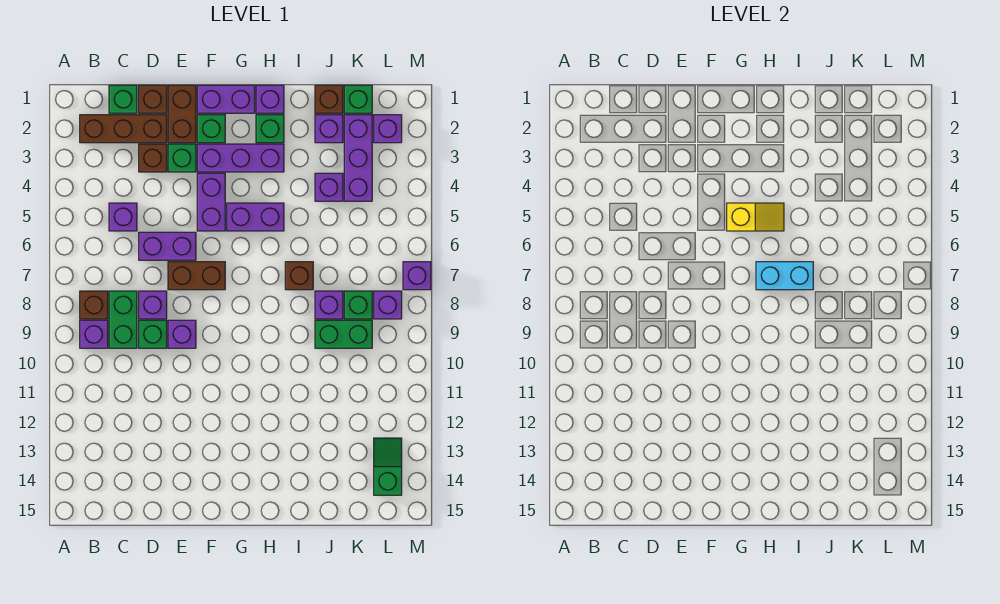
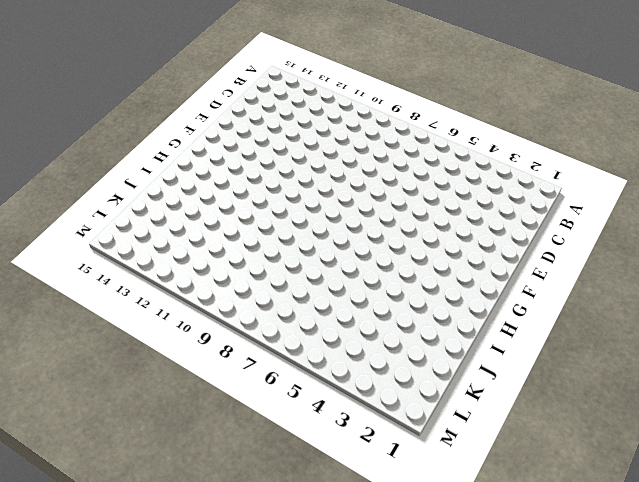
none -> brown 1x3 brick [80,115,167,143]
none -> brown 1x1 brick [80,291,108,319]
none -> purple 1x1 brick [80,320,108,348]
none -> green 1x1 brick [109,85,137,113]

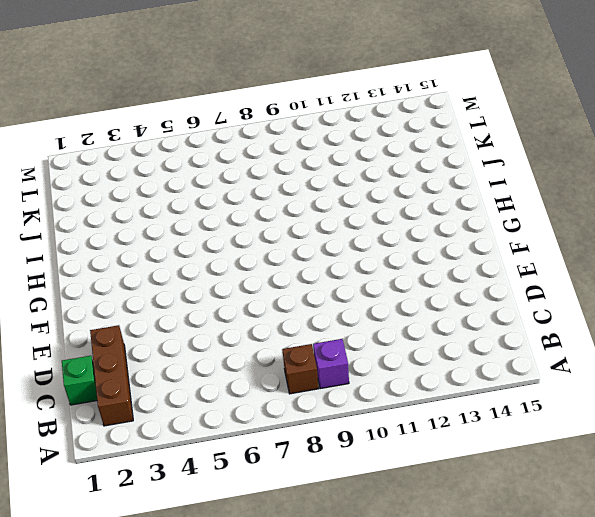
none -> purple 1x1 brick [109,203,137,231]
none -> green 1x2 brick [109,291,137,348]
none -> brown 1x1 brick [139,85,167,113]
none -> brown 1x1 brick [139,144,167,172]

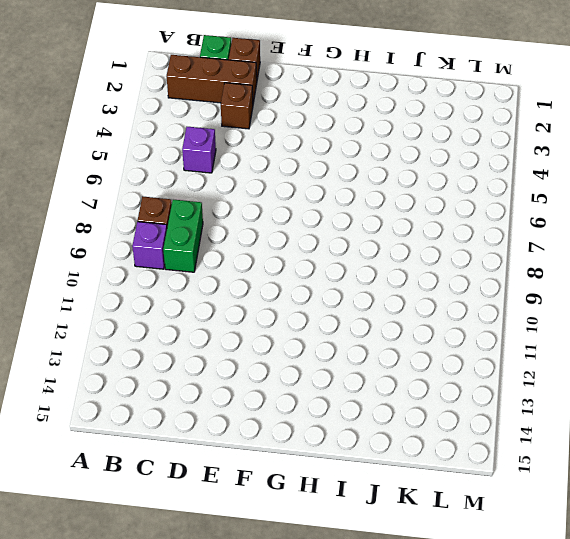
none -> purple 1x2 brick [139,232,196,260]
none -> purple 1x1 brick [139,291,167,319]
none -> green 1x1 brick [139,320,167,348]
none -> brown 1x2 brick [168,85,196,143]

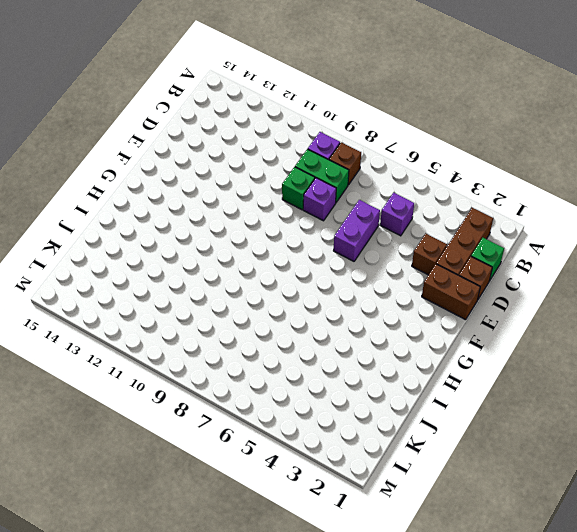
none -> green 1x1 brick [168,144,196,172]
none -> brown 1x2 brick [168,262,225,290]
none -> purple 1x1 brick [168,320,196,348]
none -> purple 1x2 brick [197,85,255,113]

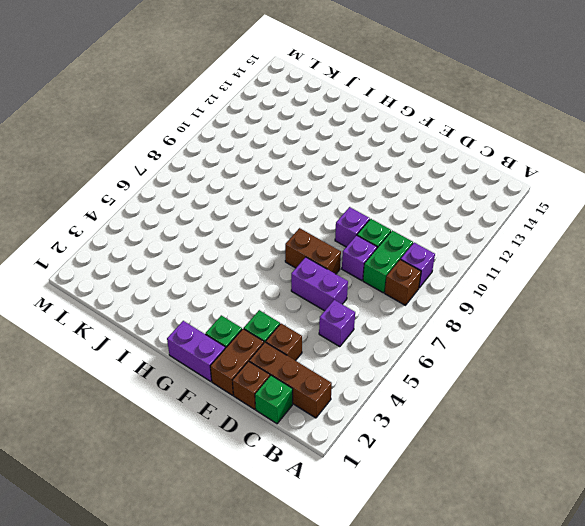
none -> purple 1x3 brick [197,144,284,172]
none -> purple 1x2 brick [197,173,225,231]
none -> purple 1x2 brick [227,203,284,231]
none -> purple 1x1 brick [256,85,284,113]

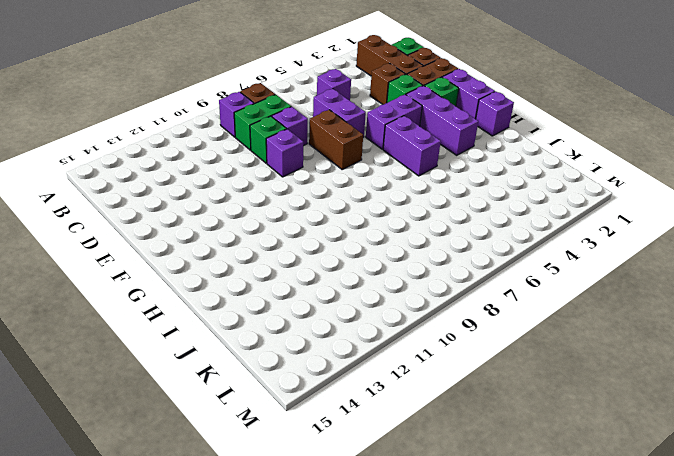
none -> green 1x1 brick [256,115,284,143]
none -> brown 1x1 brick [285,262,313,290]
none -> brown 1x1 brick [315,85,343,113]
none -> purple 1x1 brick [315,115,343,143]

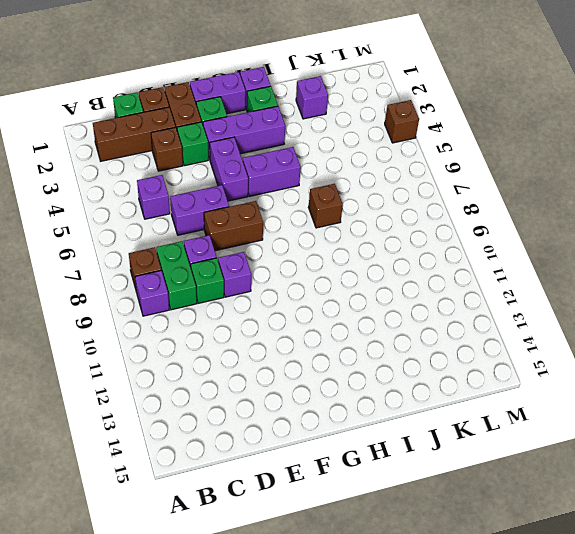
brown 1x1 brick [385,100,419,143] -> brown 1x1 brick moved to [315,85,343,113]
none -> purple 1x1 brick [315,173,343,201]
none -> purple 1x1 brick [315,291,343,319]
none -> green 1x2 brick [315,320,372,348]
none -> green 1x1 brick [344,85,372,113]

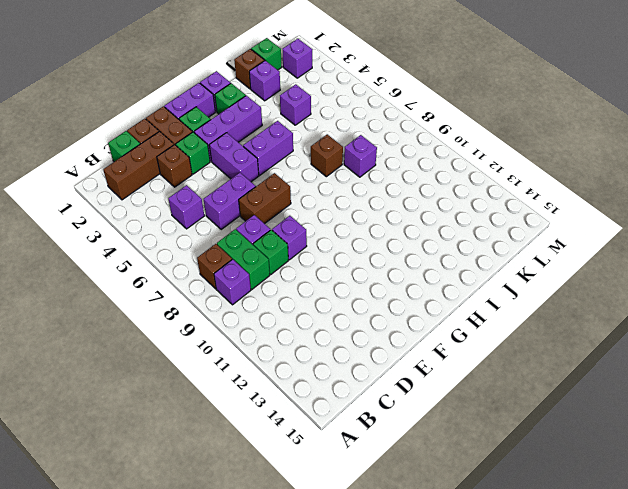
none -> green 1x2 brick [315,320,372,348]
none -> purple 1x3 brick [344,115,372,201]
none -> green 1x1 brick [344,291,372,319]
none -> purple 1x1 brick [374,291,402,319]

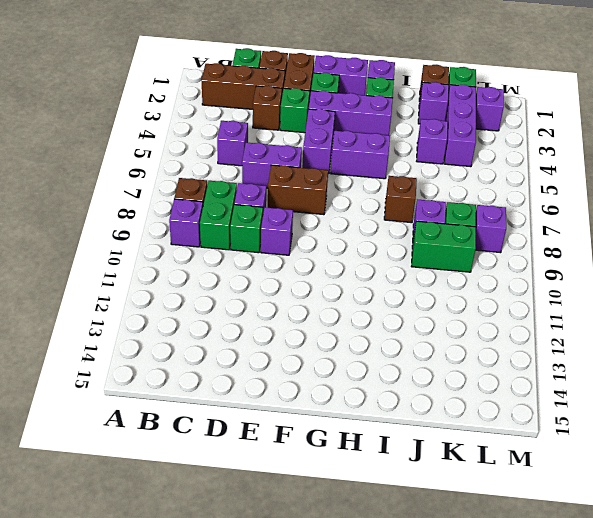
none -> green 1x2 slope [374,438,402,495]
none -> purple 1x1 brick [403,262,431,290]
none -> yellow 1x2 slope [727,203,784,231]
none -> cyan 1x2 brick [756,262,813,290]

